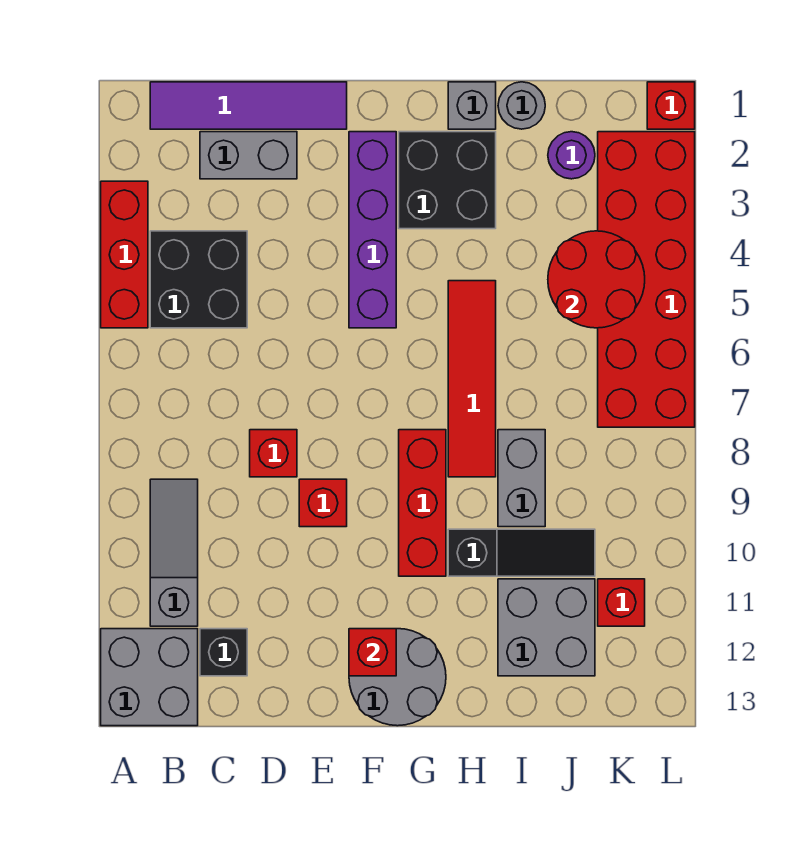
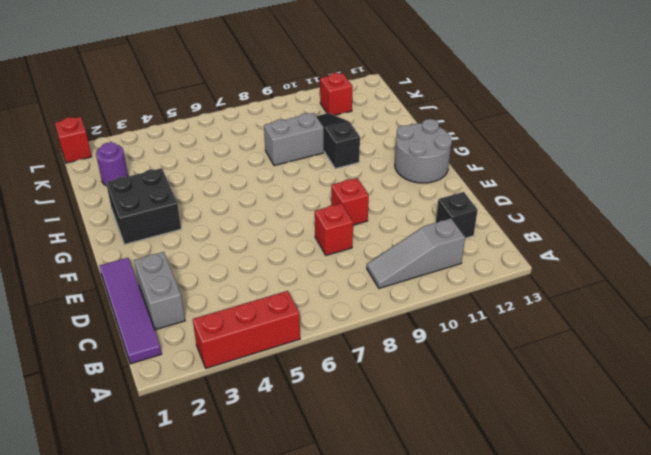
none -> grey 2x2 brick [101,629,198,726]
none -> black 2x2 brick [150,231,247,328]
none -> purple 1x4 brick [349,132,396,328]

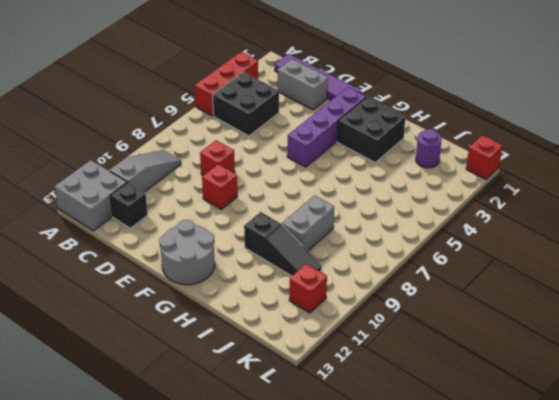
none -> red 1x3 brick [399,430,446,576]
none -> grey 1x1 brick [448,82,496,129]
none -> red 1x4 tile [448,281,496,477]

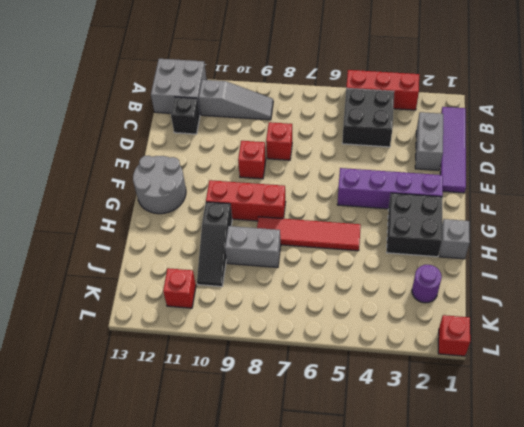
none -> grey 1x1 round brick [498,82,545,129]
none -> grey 2x2 brick [498,579,595,676]
none -> red 2x6 brick [598,132,695,427]

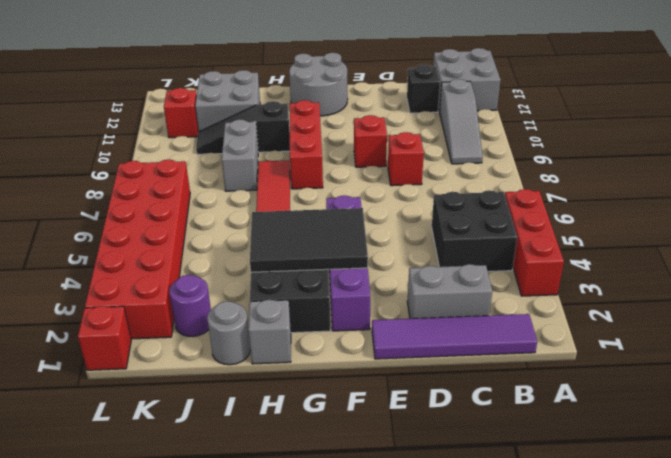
black 2x3 tile [250,208,368,272] -> none
none -> red 1x1 brick [349,629,396,676]
none -> red 2x2 round brick [548,231,645,328]

